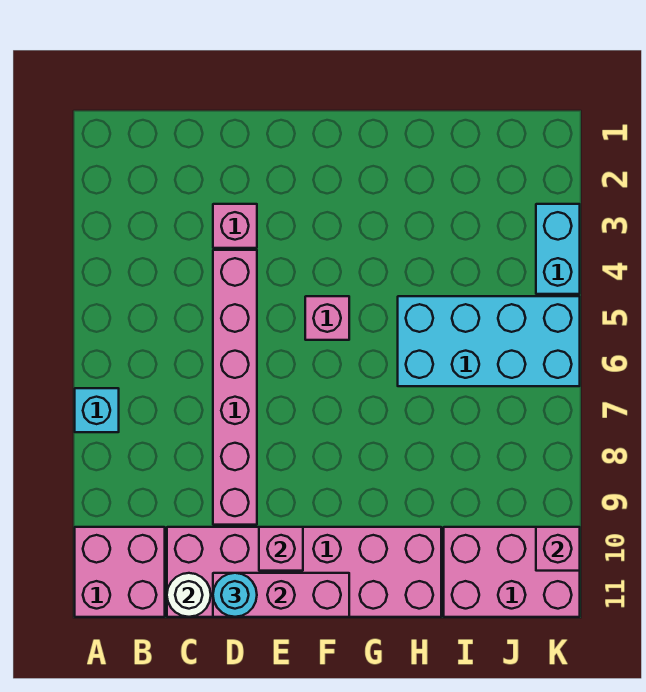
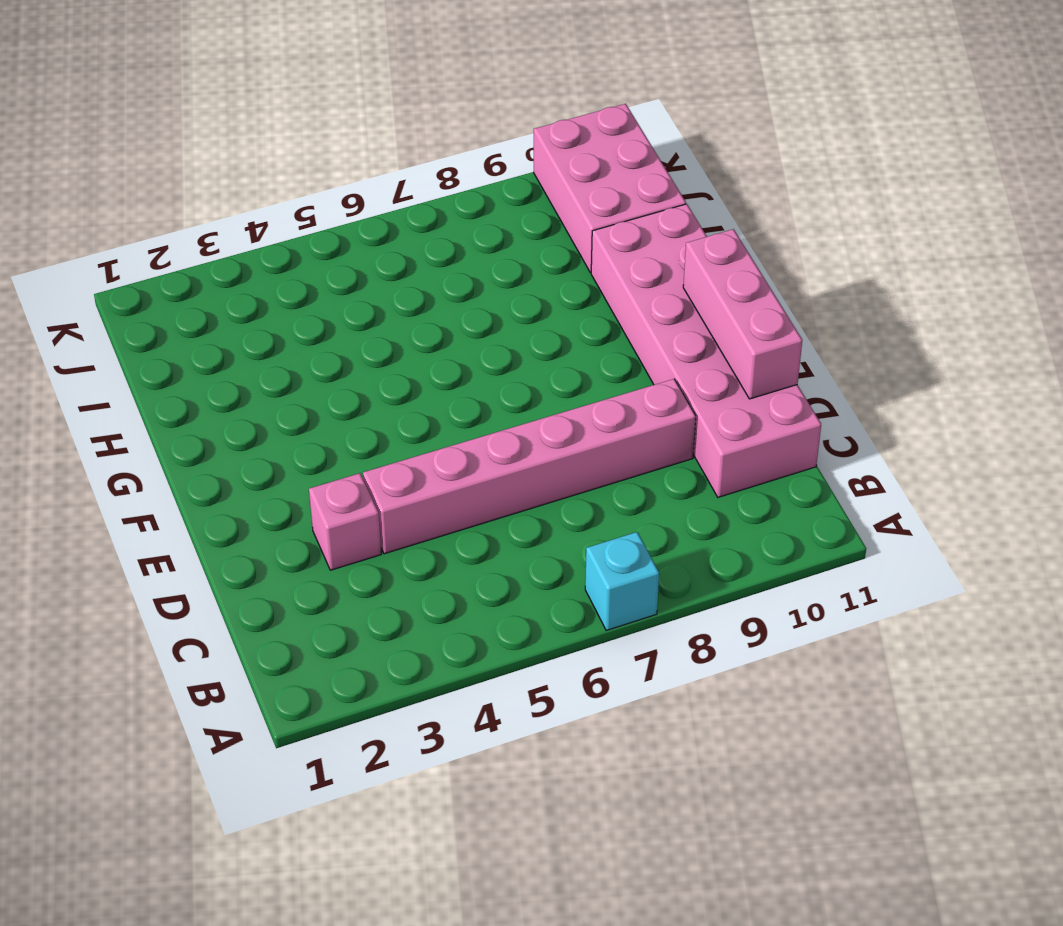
none -> pink 2x2 brick [75,527,165,617]
none -> pink 1x1 brick [305,296,349,340]
none -> cyan 2x4 brick [398,296,580,386]

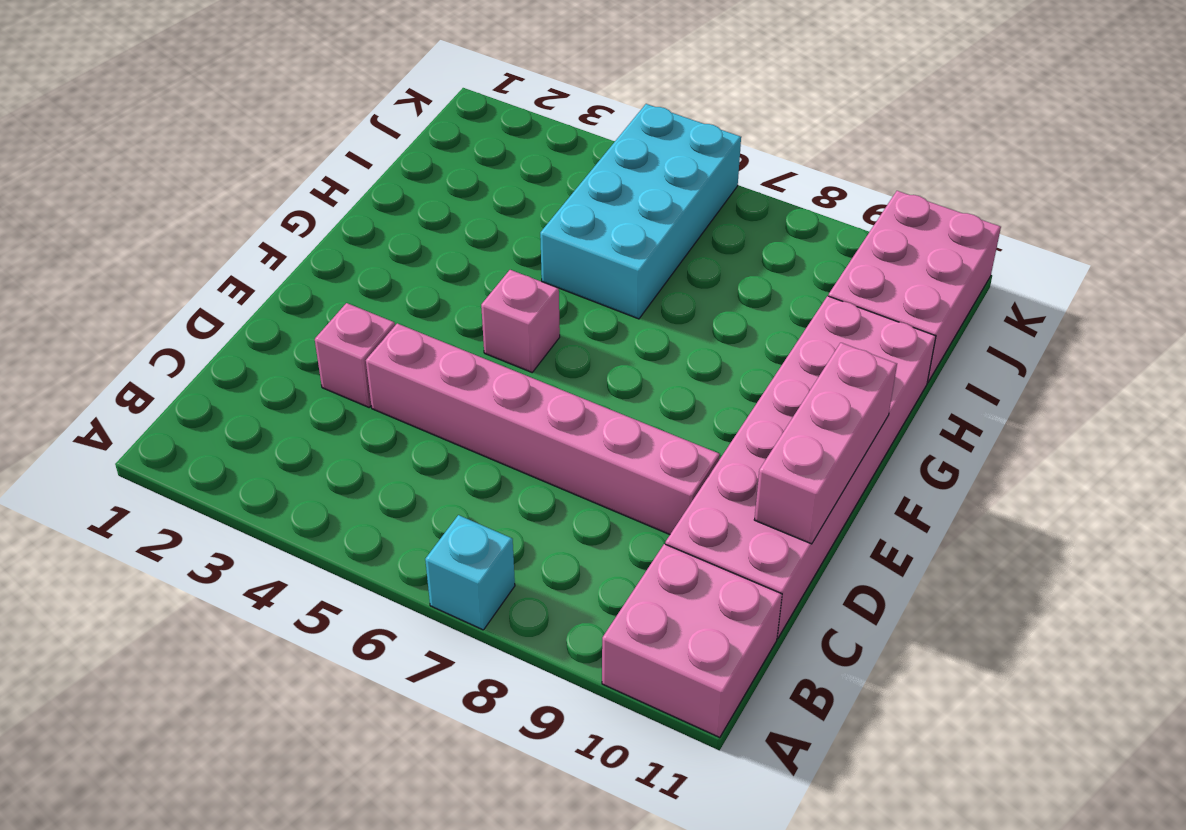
none -> cyan 1x2 brick [536,204,580,294]
none -> white 1x1 round brick [167,573,211,617]
none -> pink 1x1 brick [259,527,303,571]

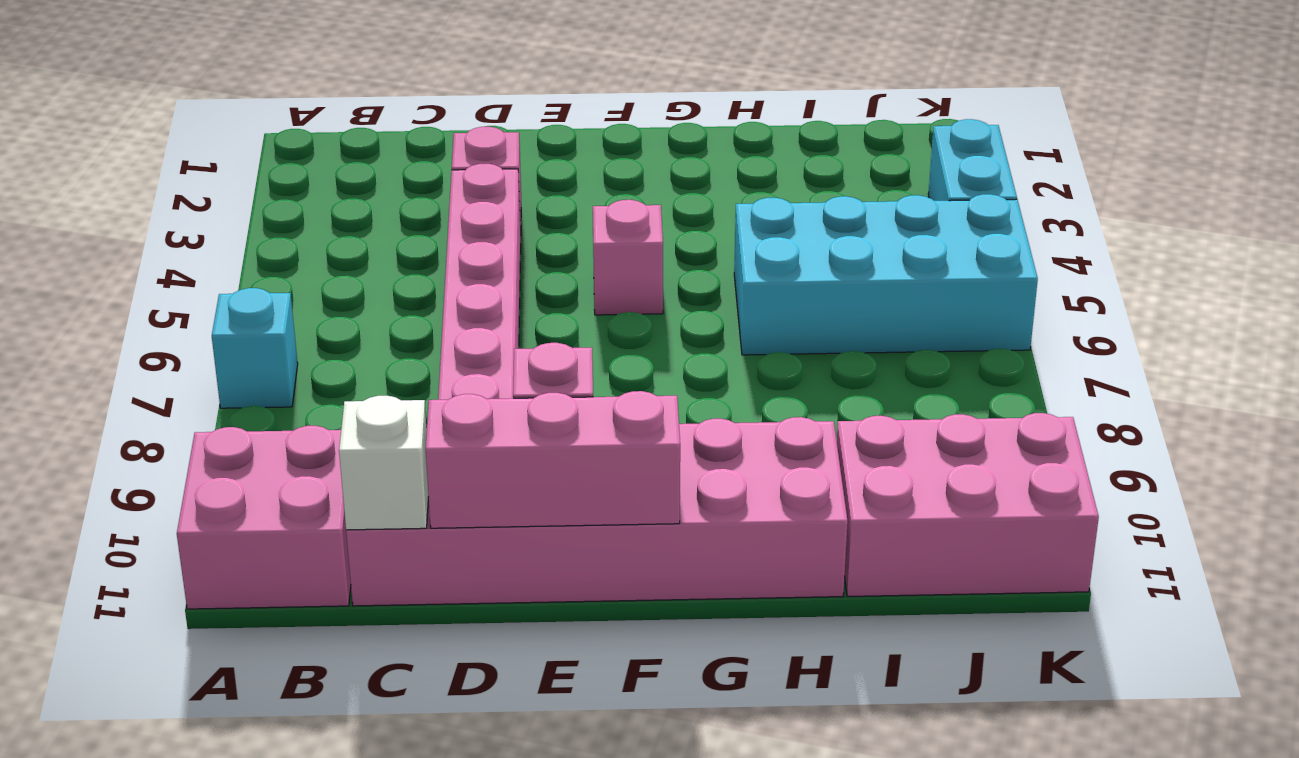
white 1x1 brick [339,396,429,530] -> white 1x1 round brick [167,573,211,617]
none -> pink 1x1 brick [536,527,580,571]
none -> cyan 1x1 round brick [213,573,257,617]

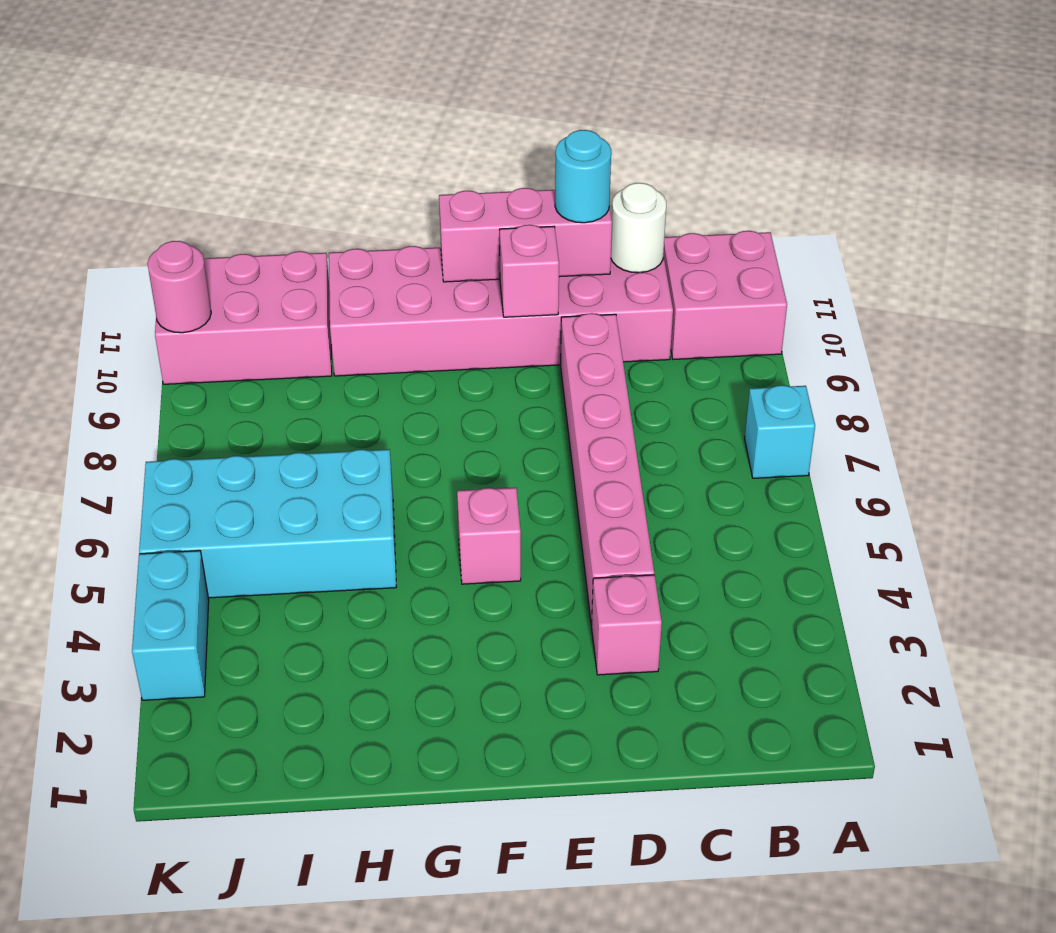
pink 1x1 round brick [147,241,211,333] -> pink 1x1 brick [536,527,580,571]

